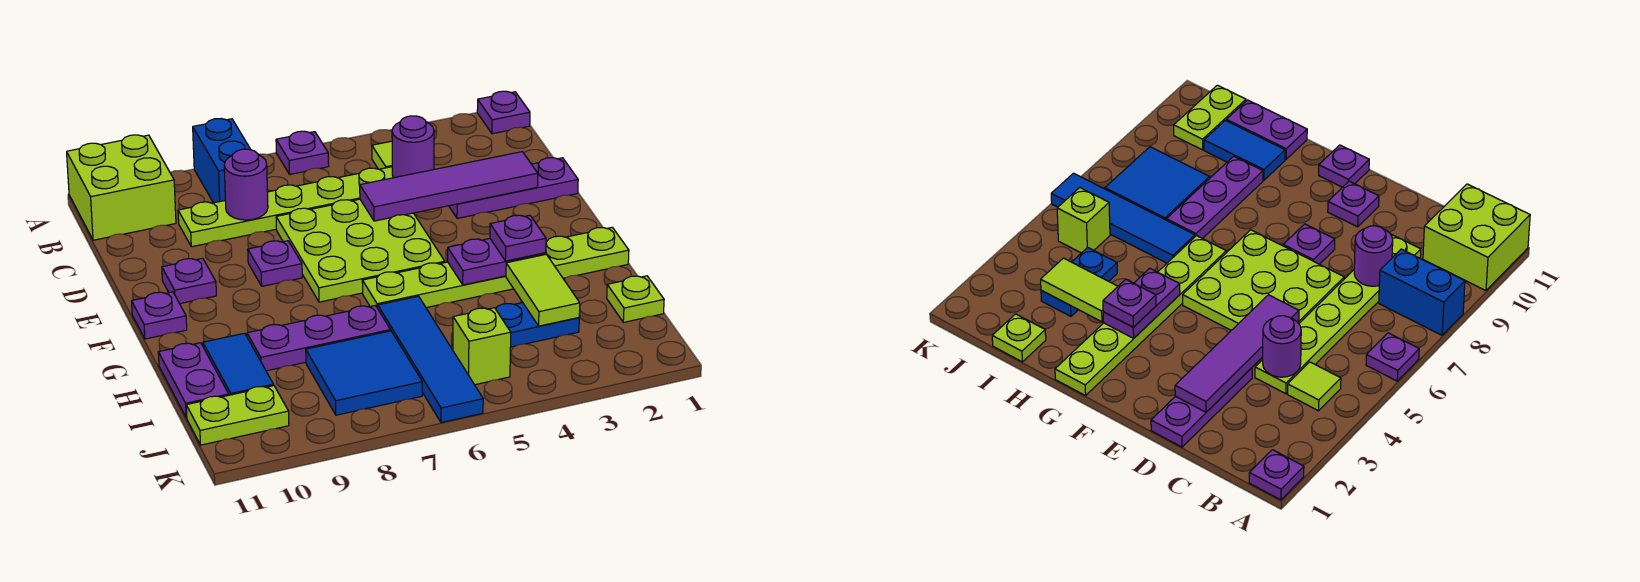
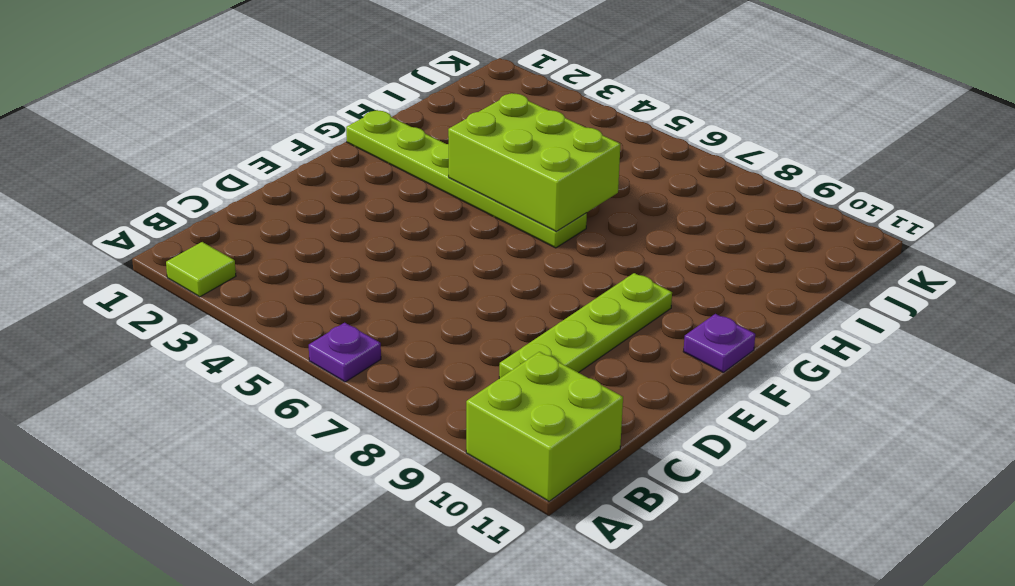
lime 1x1 tile [166,242,236,297] -> lime 1x1 tile moved to [372,141,392,169]
lime 1x4 plate [499,273,672,378] -> lime 1x6 plate [178,167,393,247]
lime 2x3 brick [448,93,620,231] -> purple 1x2 plate [448,239,546,285]
none -> purple 1x1 plate [477,91,530,134]
none -> blue 1x2 brick [193,119,251,203]
none -> purple 1x3 plate [449,158,578,219]

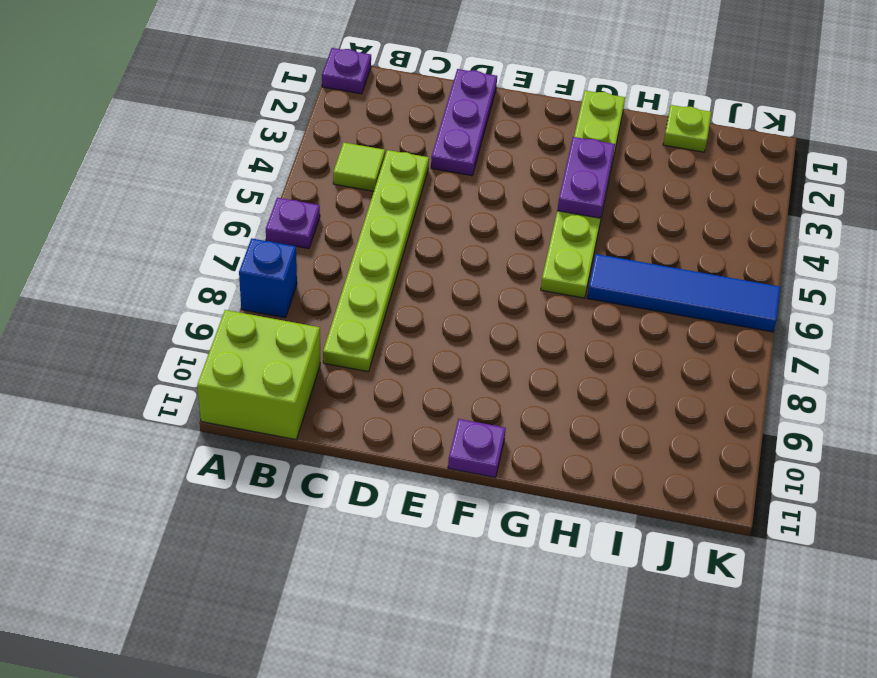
blue 1x1 brick [239,238,297,318] -> blue 1x2 brick [193,119,251,203]
none -> lime 3x3 plate [276,199,445,302]
none -> purple 1x1 plate [248,241,302,286]
none -> purple 1x1 plate [162,258,216,304]

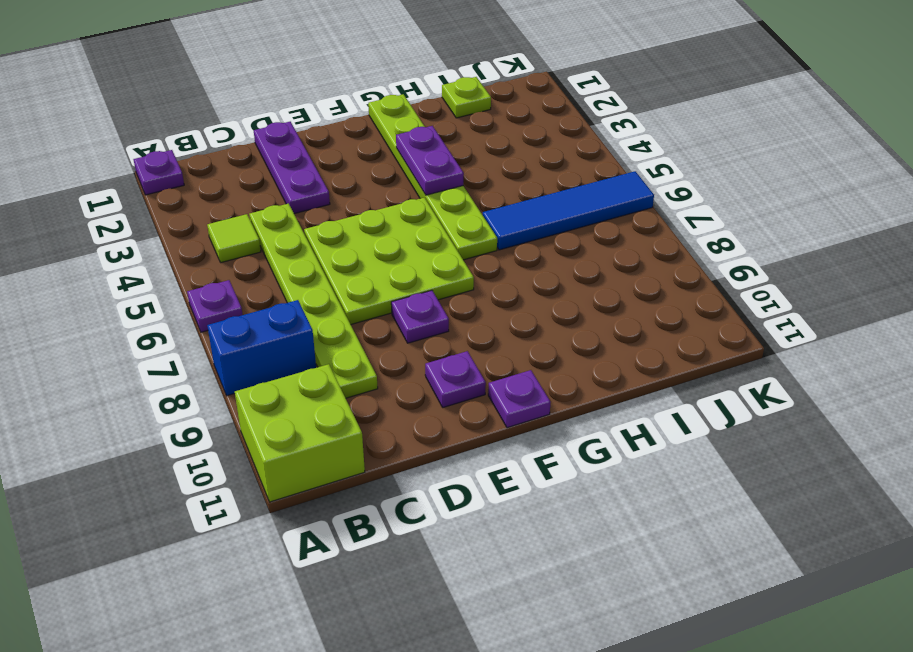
none -> purple 1x3 plate [247,306,391,371]
none -> blue 1x2 tile [203,333,274,395]
none -> purple 1x2 plate [158,343,229,418]

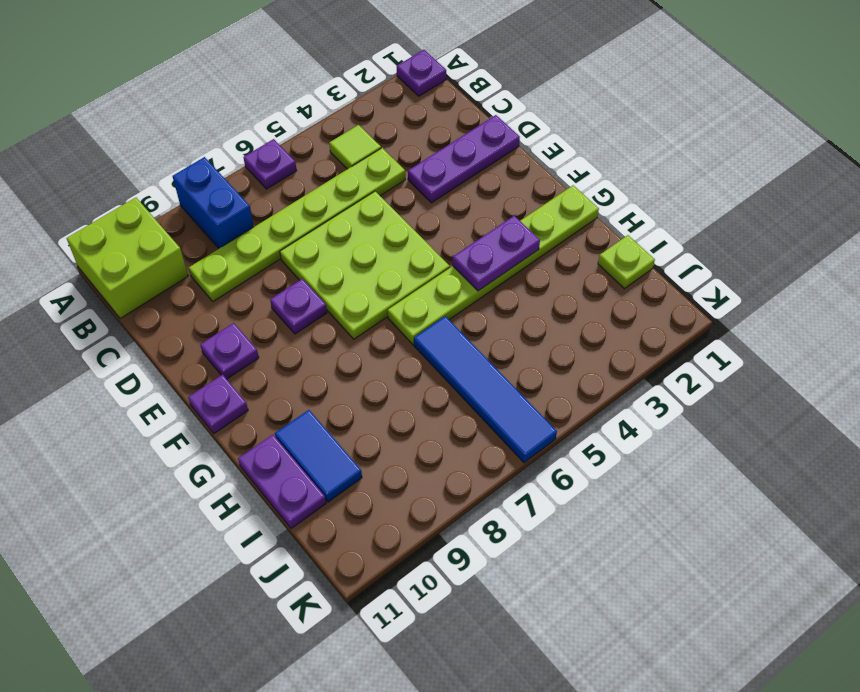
none -> purple 1x3 plate [247,306,391,371]
none -> blue 1x2 plate [496,303,579,347]
none -> blue 2x2 tile [306,331,422,415]

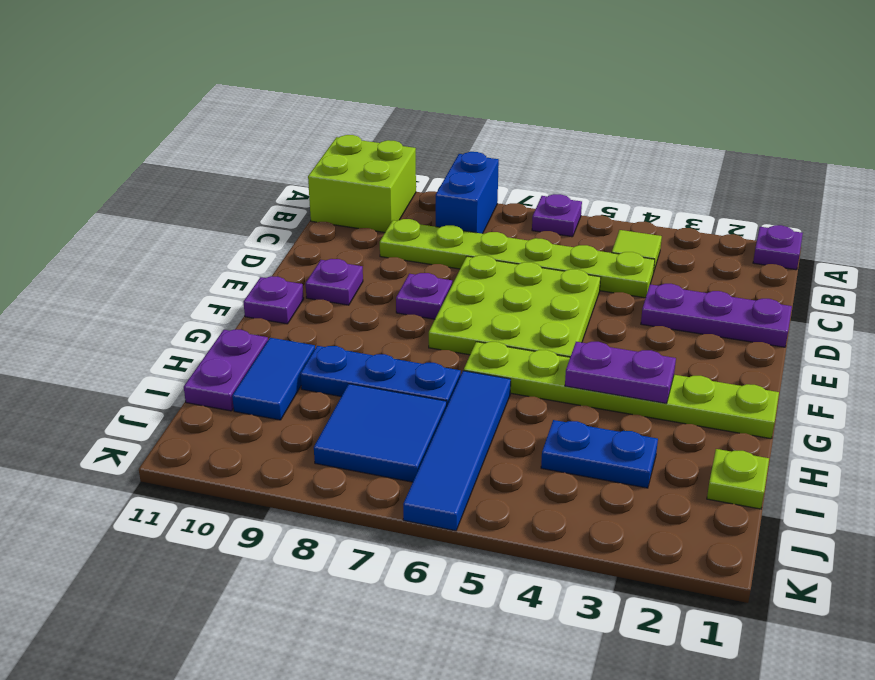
blue 1x3 plate [300,346,461,405] -> purple 1x3 plate [247,306,391,371]
none -> lime 1x1 brick [453,308,511,385]
none -> lime 1x2 plate [186,386,289,445]
none -> purple 1x1 round brick [392,116,434,178]

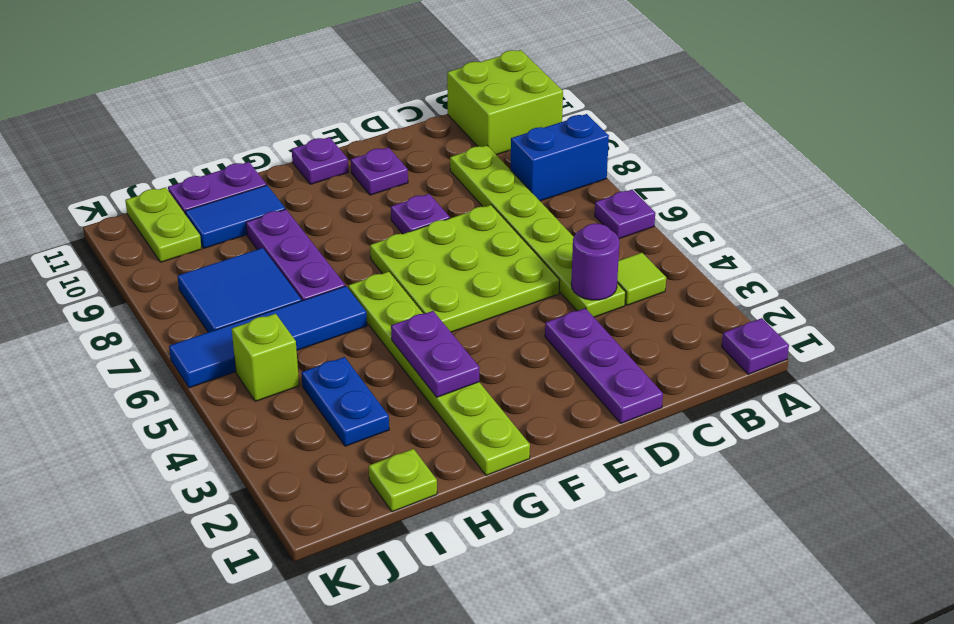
none -> purple 1x1 round brick [224,149,268,220]
none -> purple 1x4 tile [360,152,538,221]
none -> lime 1x2 tile [506,254,580,326]

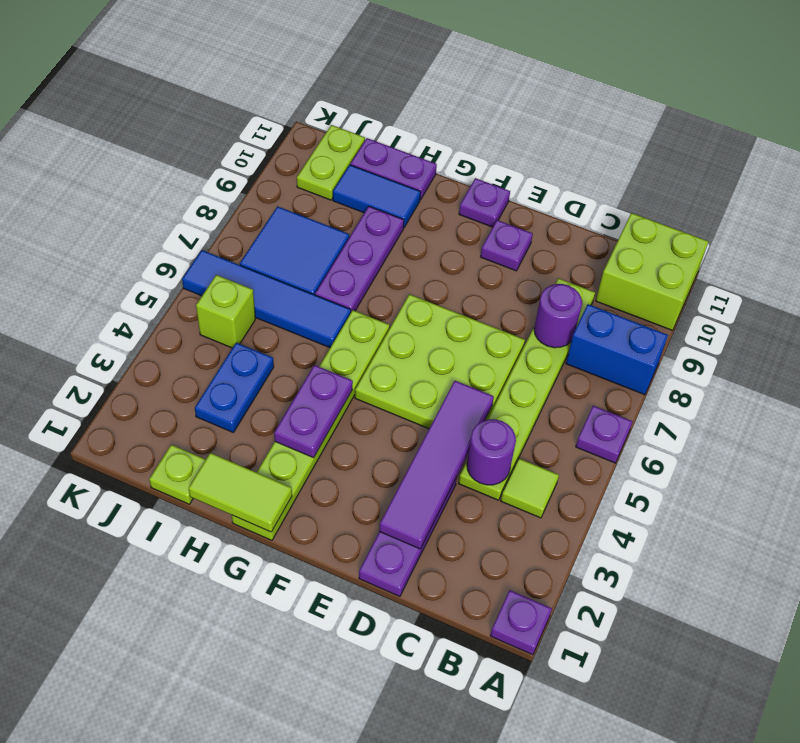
lime 1x2 tile [189,453,292,532] -> lime 1x2 tile moved to [506,254,580,326]
none -> purple 1x1 plate [248,241,302,286]
none -> purple 1x1 plate [490,215,546,261]

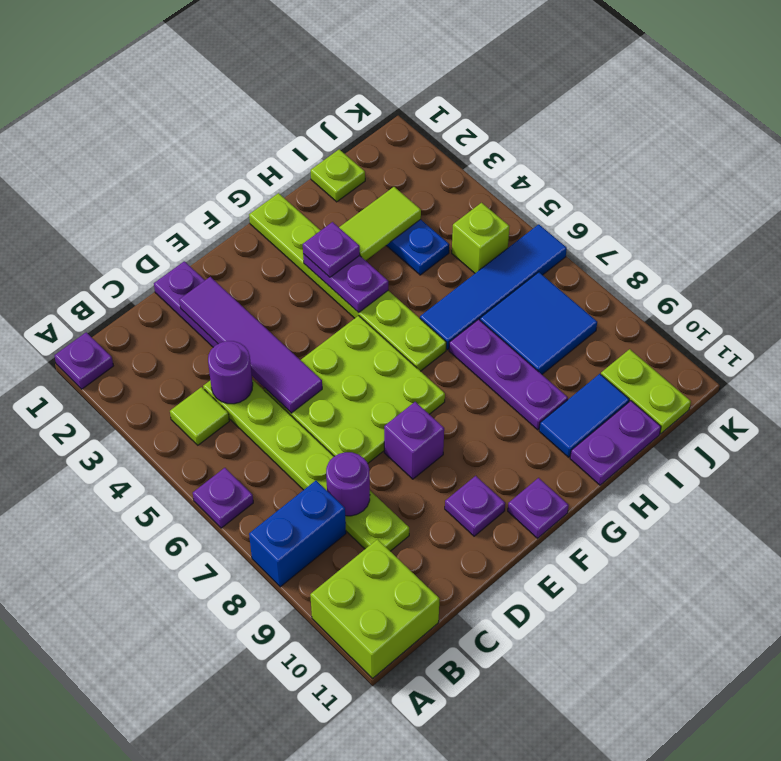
purple 1x1 brick [384,402,444,479] -> purple 1x1 plate [248,241,302,286]

